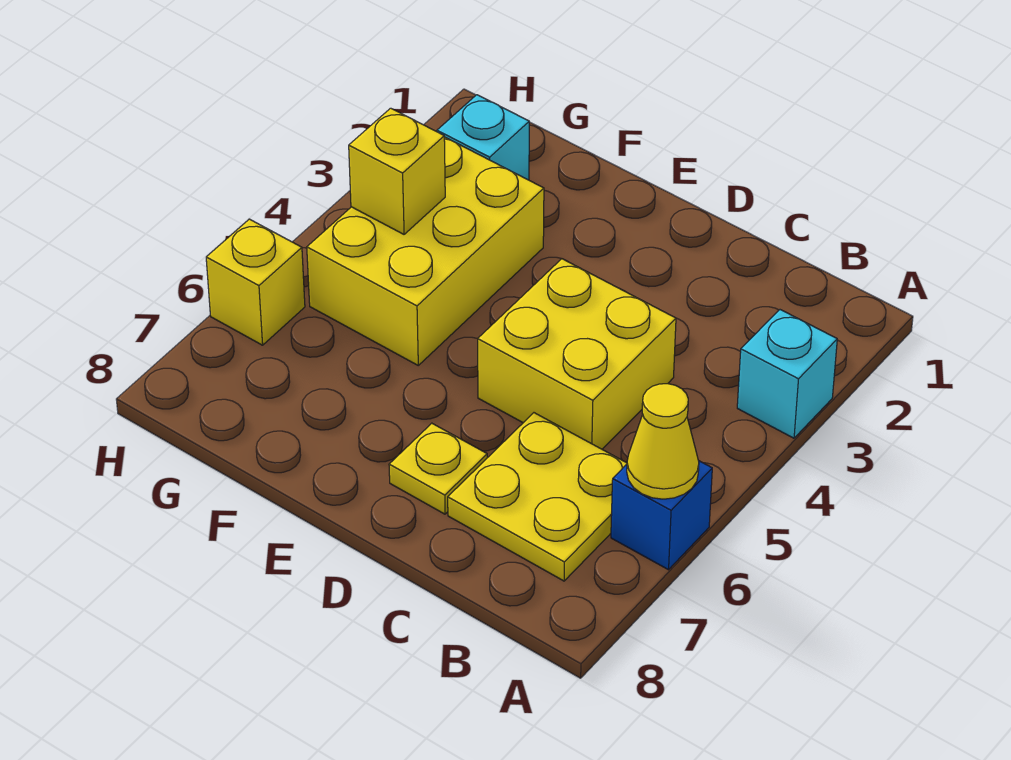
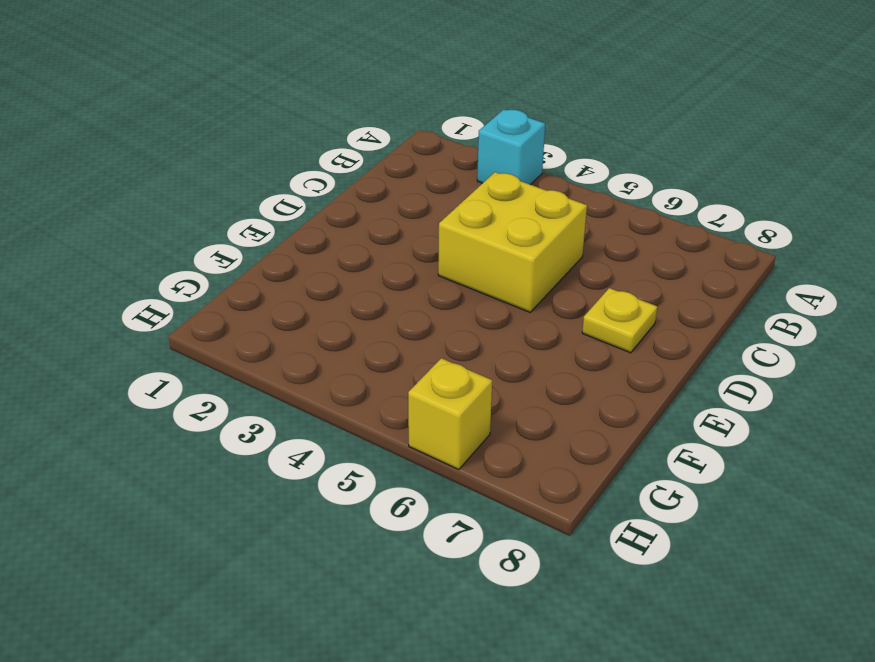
none -> blue 1x1 brick [611,460,712,570]
none -> yellow 2x2 plate [448,413,627,581]

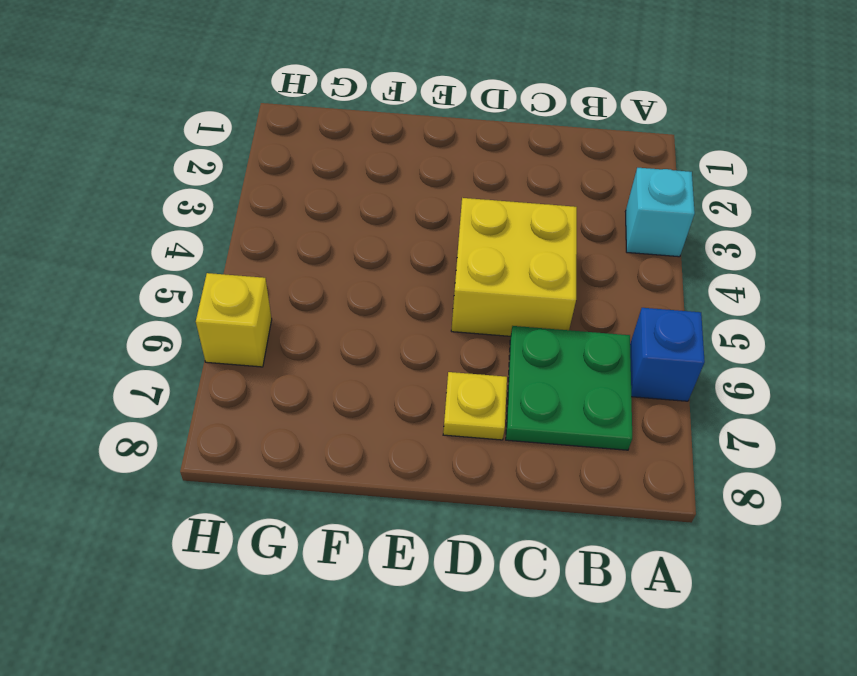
green 2x2 plate [506,326,632,450] -> yellow 2x2 plate [448,413,627,581]
none -> yellow 2x3 brick [307,137,544,365]
none -> cyan 1x1 brick [437,95,529,180]

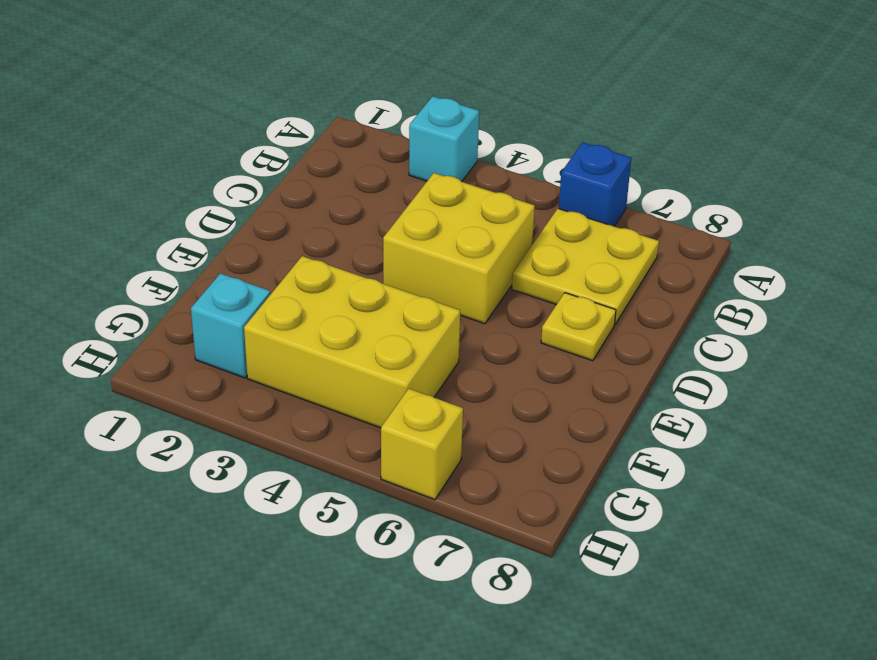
none -> yellow 1x1 cone [627,384,699,499]
none -> yellow 1x1 brick [349,108,445,234]

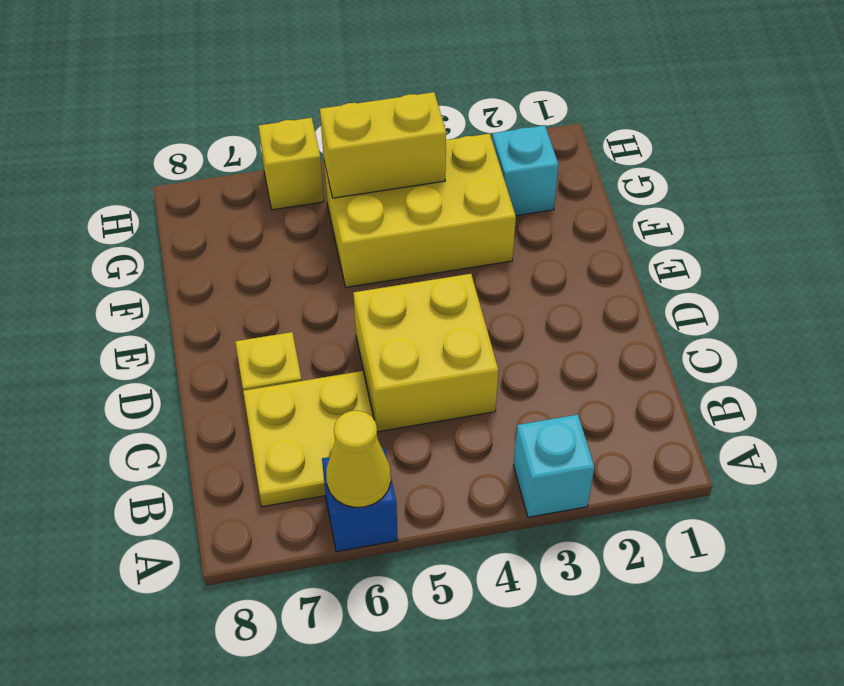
yellow 1x2 brick [320,92,446,198] -> yellow 1x1 brick [349,108,445,234]

